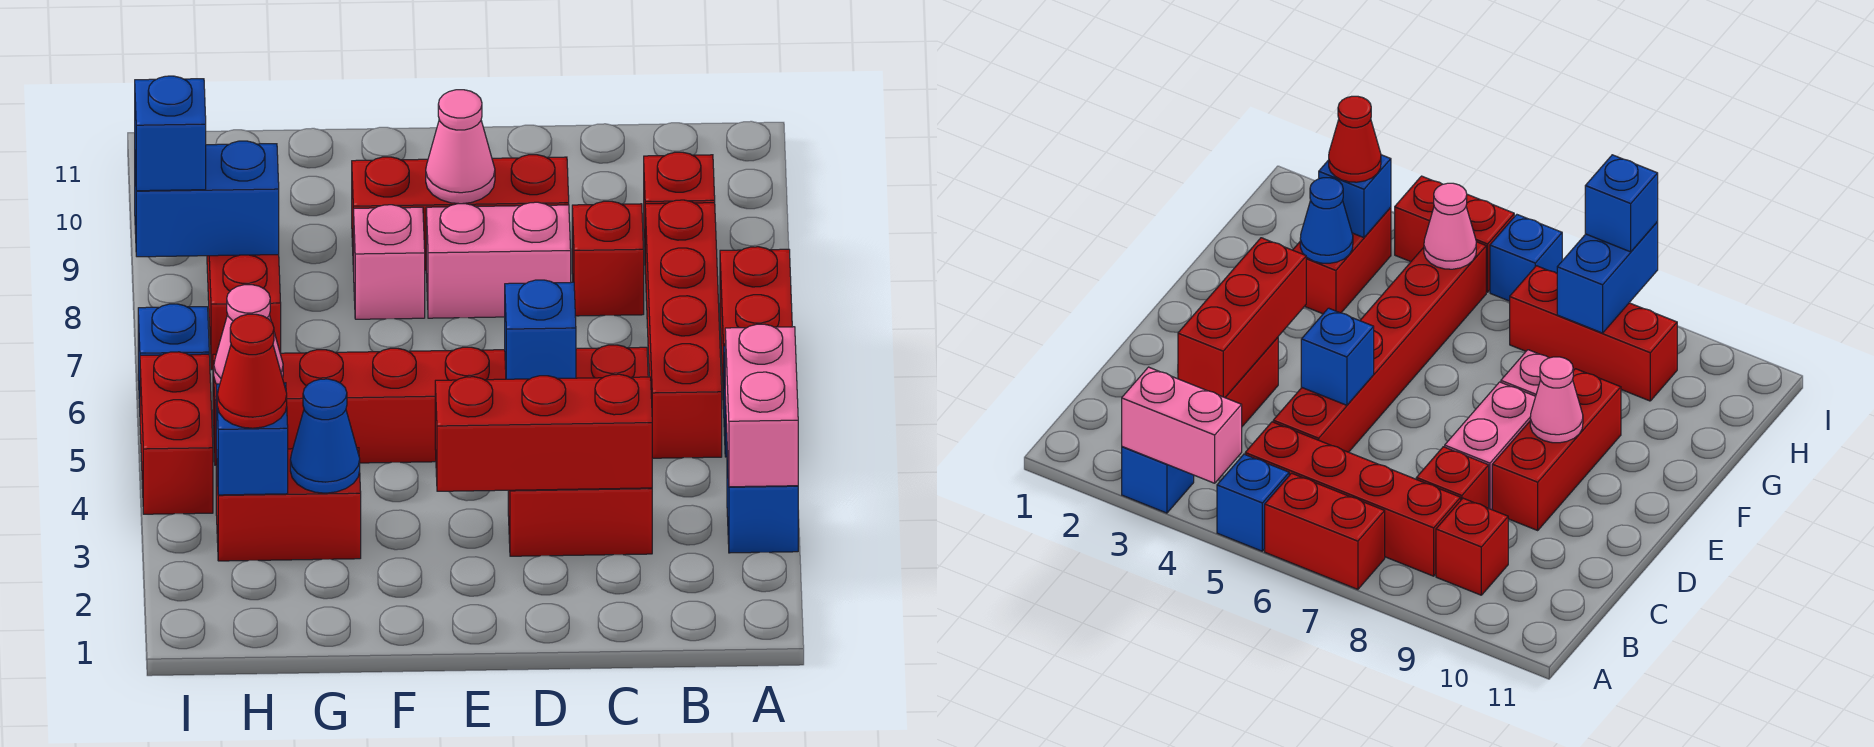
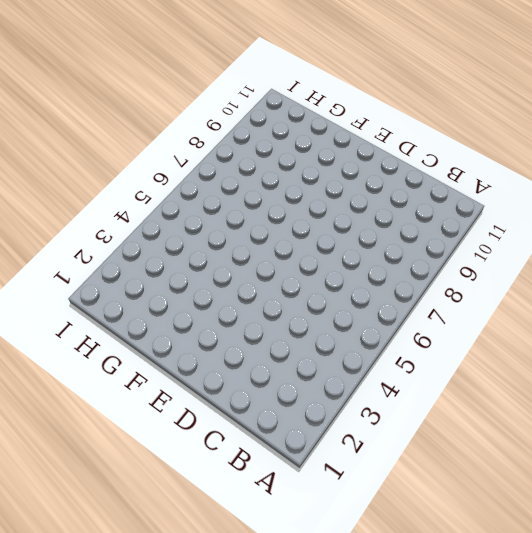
none -> blue 1x1 brick [727,451,798,553]
none -> blue 1x1 brick [1217,454,1289,551]
none -> red 1x2 brick [720,247,792,409]

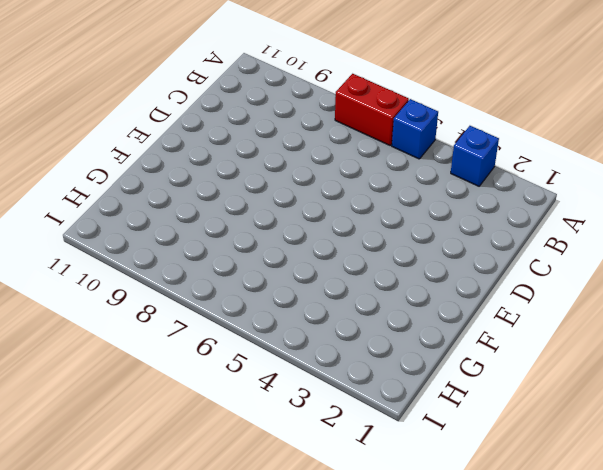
none -> red 1x4 brick [645,200,722,458]
none -> red 1x1 brick [644,152,715,247]
none -> red 1x2 brick [508,488,652,556]

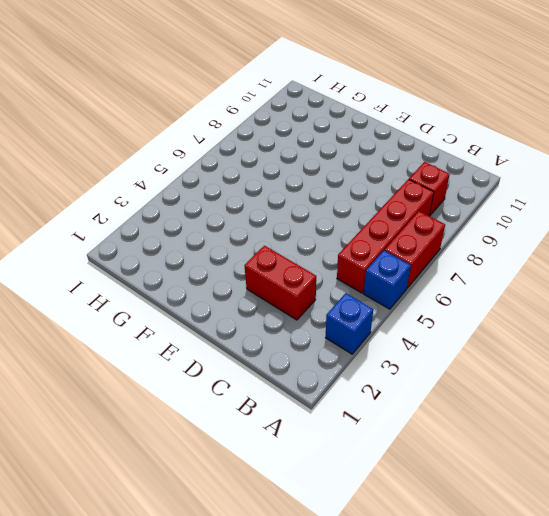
none -> red 1x6 brick [213,345,648,465]
none -> red 1x1 brick [572,201,644,316]
none -> pink 1x2 brick [426,202,571,318]

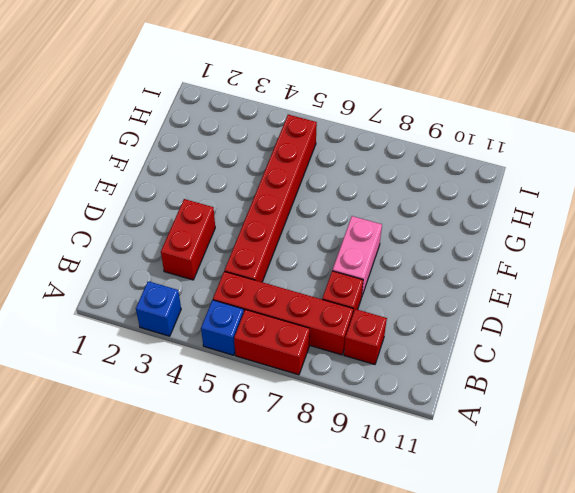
none -> red 1x3 brick [352,155,569,271]
none -> pink 1x1 brick [354,205,425,319]
none -> red 1x2 brick [216,448,361,561]

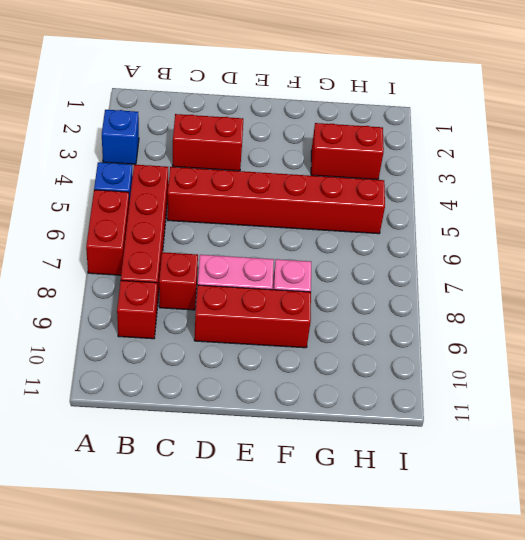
none -> red 1x3 brick [207,255,281,370]
none -> red 1x2 brick [140,352,213,514]
none -> blue 1x1 brick [138,304,209,408]

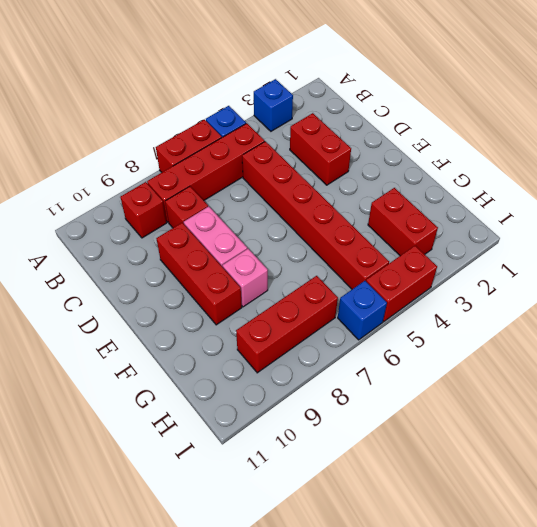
none -> pink 1x2 brick [725,324,798,487]
none -> red 1x3 brick [435,374,652,491]
none -> blue 1x1 brick [505,280,576,379]

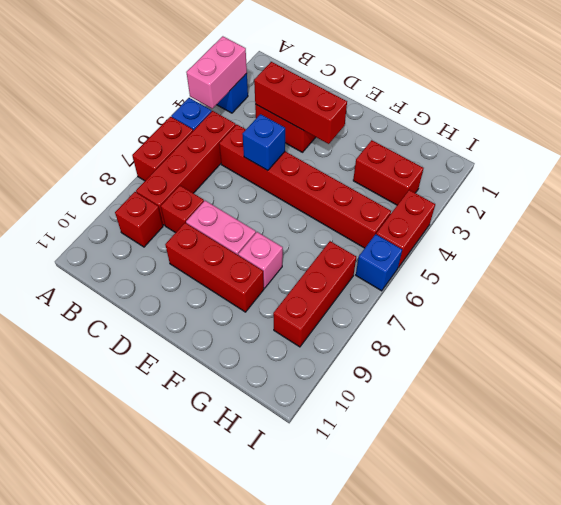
none -> pink 1x1 cone [426,90,495,204]
none -> blue 1x1 cone [290,379,360,493]
none -> blue 1x1 brick [216,383,288,495]

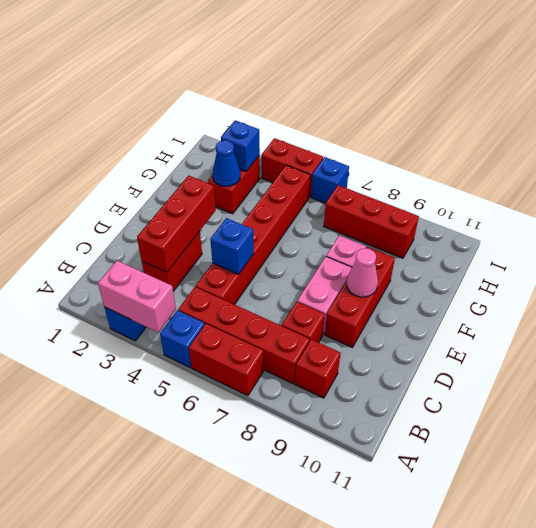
none -> pink 1x1 cone [214,285,283,384]
none -> blue 1x2 brick [135,141,279,257]
none -> red 1x1 cone [217,314,287,428]

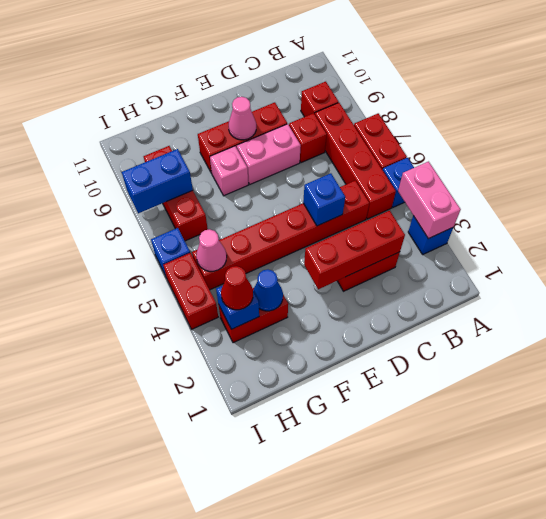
none -> blue 1x1 brick [135,76,206,191]

